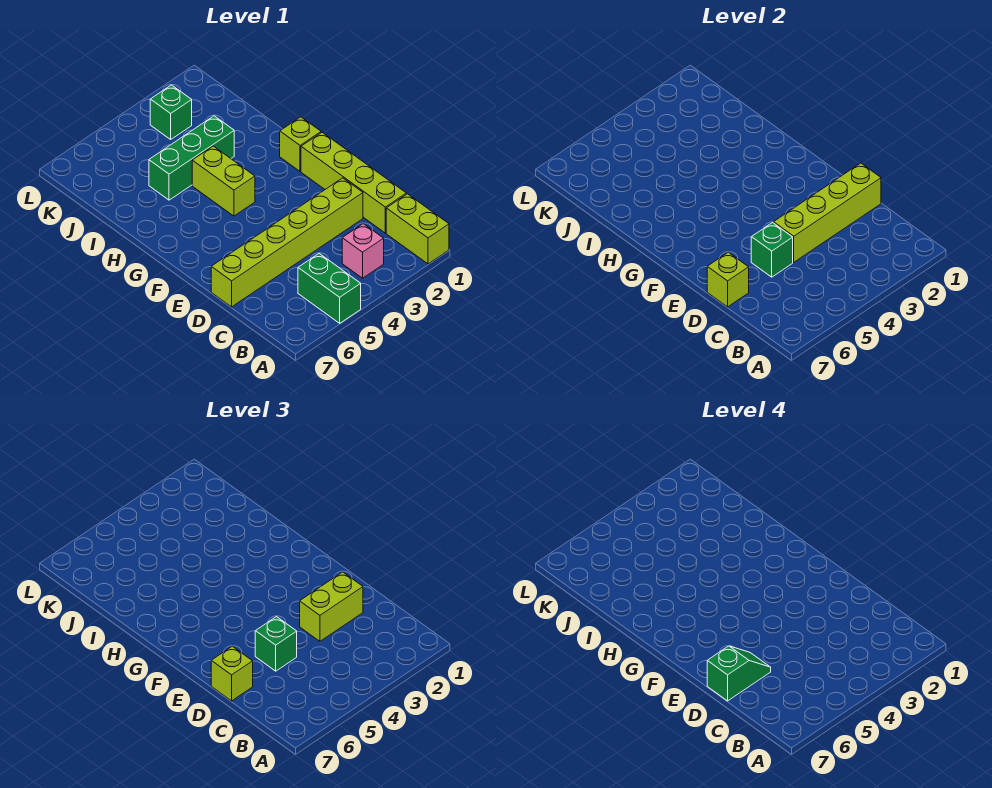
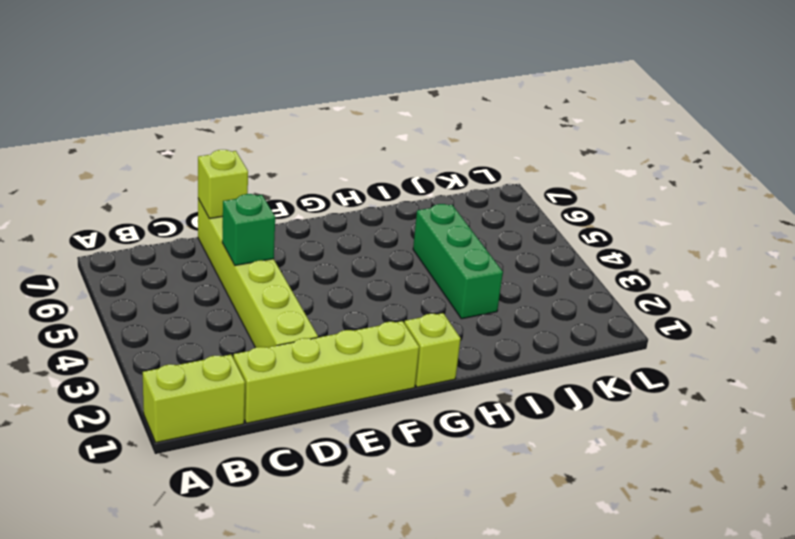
none -> green 1x2 brick [298,254,361,323]
none -> pink 1x1 brick [342,224,384,278]
none -> lime 1x2 brick [192,146,255,216]

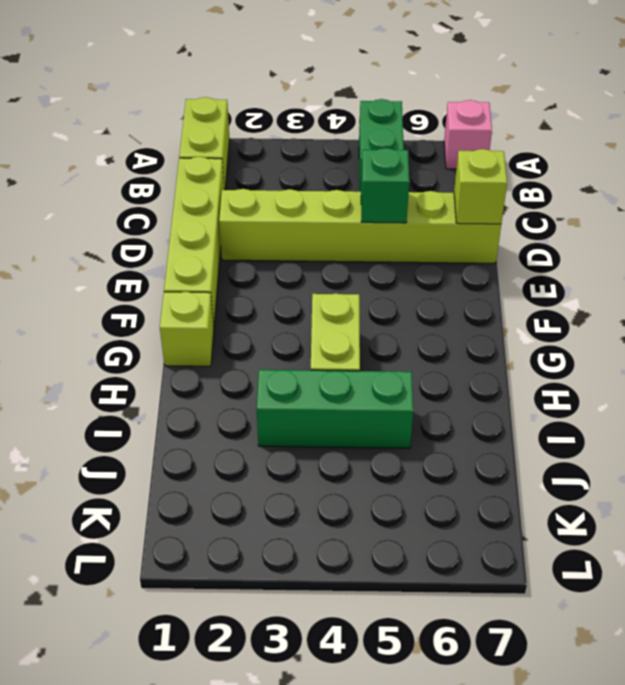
pink 1x1 brick [444,100,492,169] -> pink 1x1 brick moved to [342,224,384,278]
none -> green 1x1 brick [150,85,192,139]
none -> lime 1x4 brick [774,163,881,262]
none -> lime 1x2 brick [300,572,363,641]

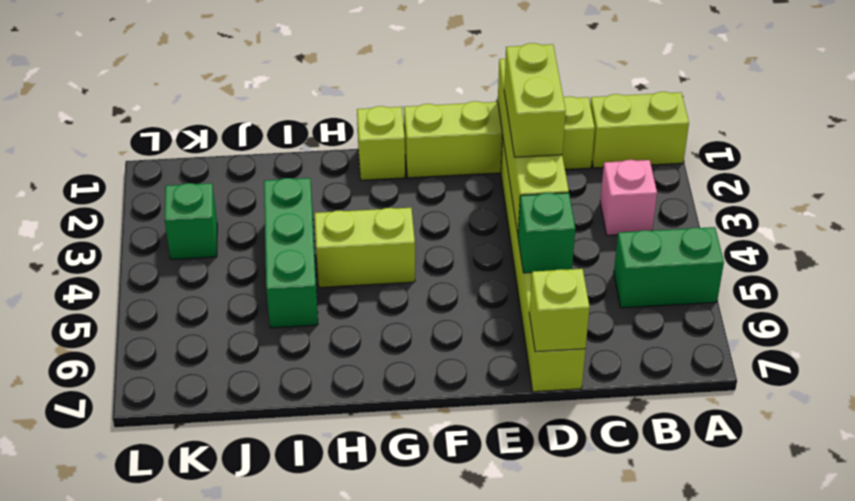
none -> green 1x1 brick [255,617,297,671]
none -> lime 1x1 brick [211,646,253,701]
none -> green 1x2 slope [707,646,771,701]

